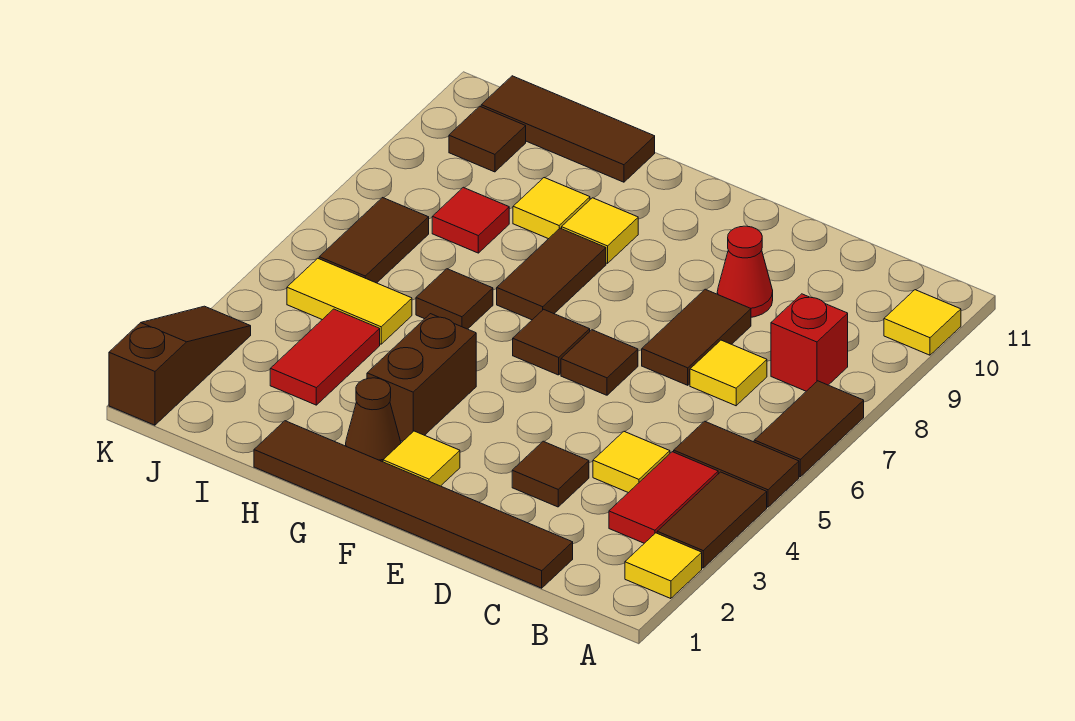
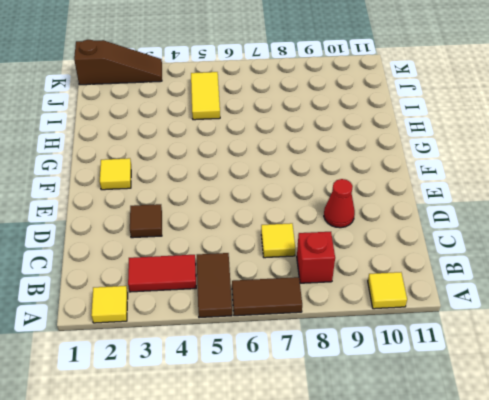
none -> brown 1x2 tile [657,472,767,568]
none -> brown 1x6 tile [254,421,573,588]
none -> yellow 1x1 tile [593,431,670,493]

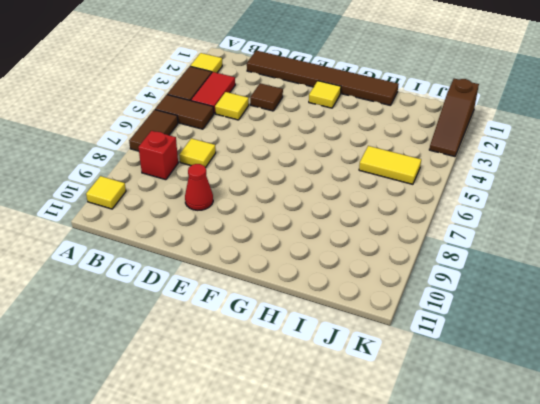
none -> brown 1x2 tile [642,289,751,385]
none -> brown 1x1 tile [561,330,638,395]
none -> brown 1x1 tile [513,309,590,375]

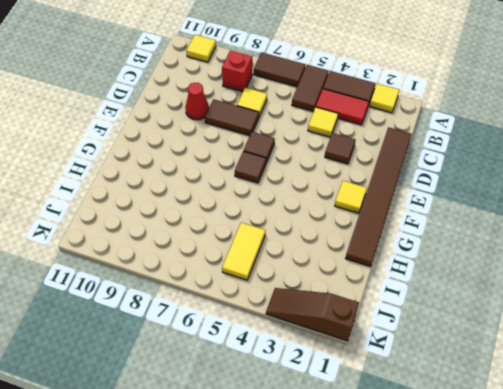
none -> brown 1x1 cone [346,378,401,462]
none -> brown 1x2 brick [367,314,476,442]
none -> brown 1x2 tile [497,228,606,320]

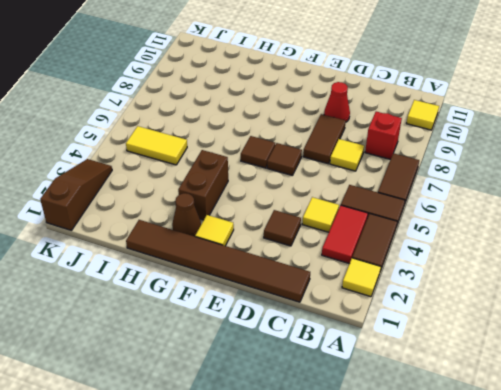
none -> brown 1x2 tile [497,228,606,320]
none -> yellow 1x1 tile [562,198,638,263]
none -> brown 1x1 tile [416,269,493,329]

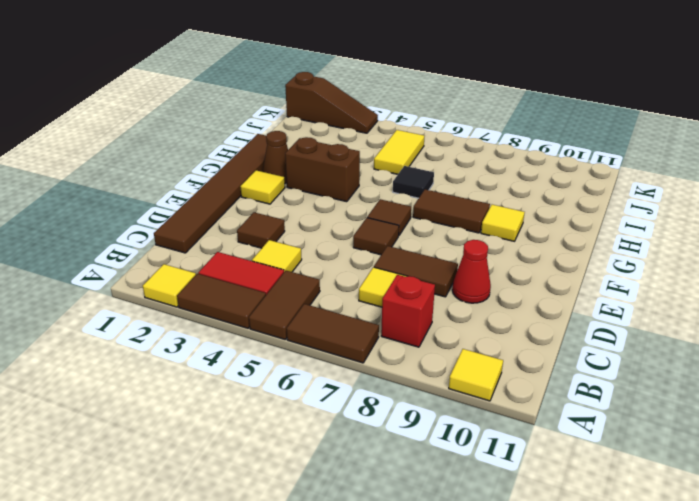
black 1x1 tile [393,166,434,198] -> brown 1x1 tile [416,269,493,329]
none -> yellow 1x1 tile [513,178,590,239]
none -> brown 1x3 tile [481,76,655,182]
none -> red 1x2 tile [270,309,380,405]

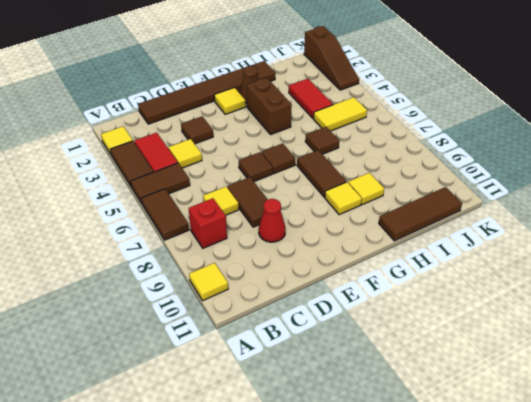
none -> red 1x1 tile [432,187,509,253]
none -> brown 1x2 tile [319,198,429,283]
none -> brown 1x1 tile [449,106,526,172]

